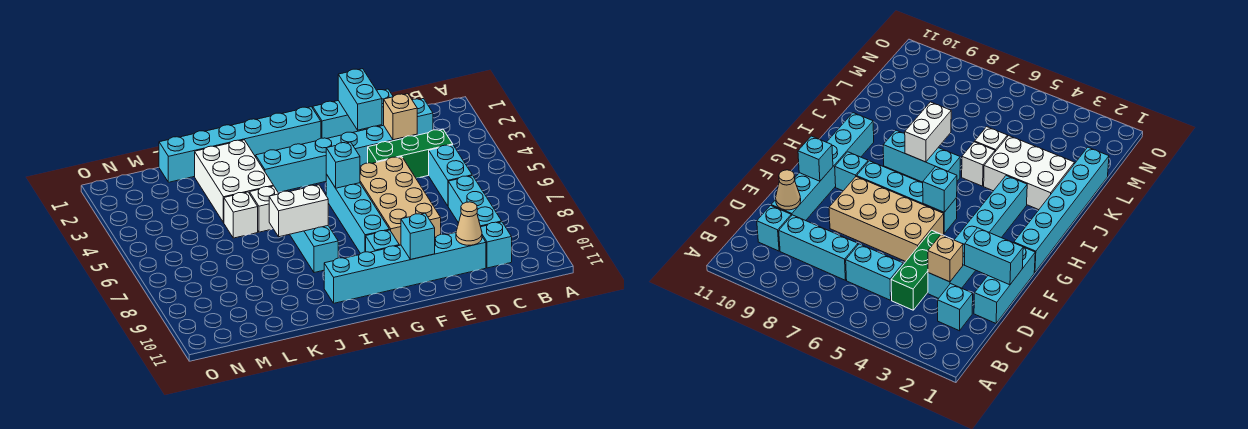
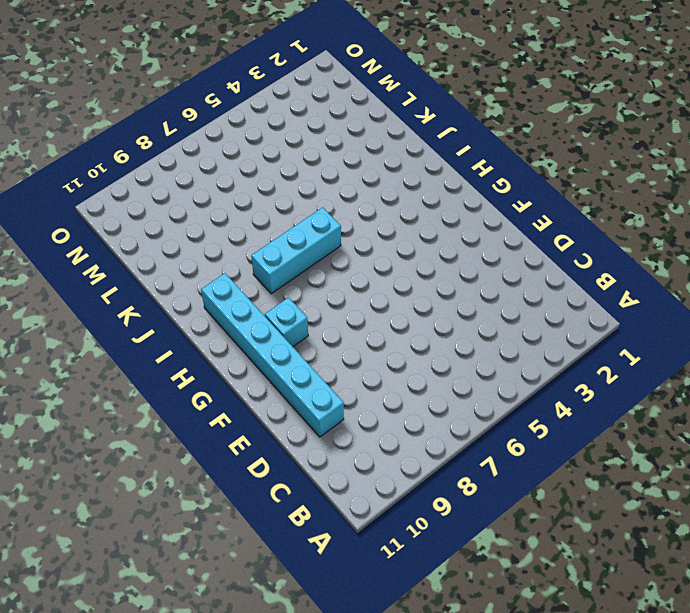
none -> cyan 1x1 brick [412,99,433,135]
none -> green 1x3 brick [368,129,453,178]
none -> cyan 1x2 brick [429,145,472,206]

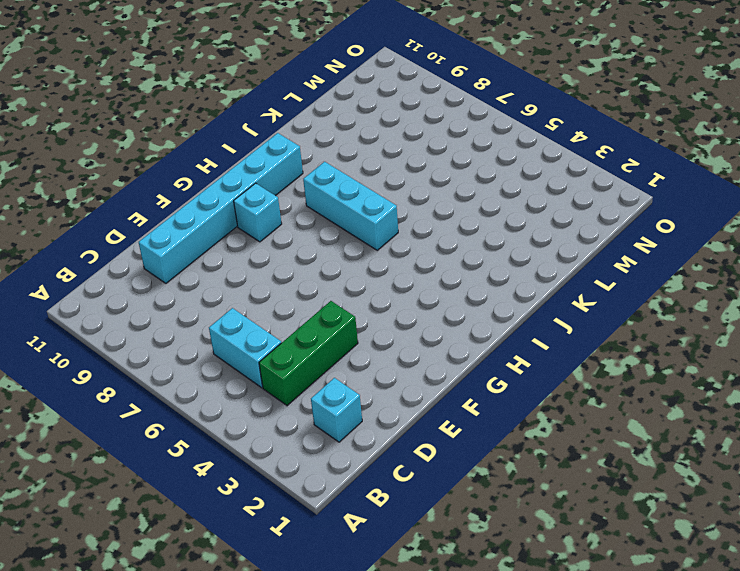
none -> cyan 1x3 brick [448,175,502,227]
none -> cyan 1x1 brick [481,222,512,268]
none -> cyan 1x3 brick [313,89,393,139]

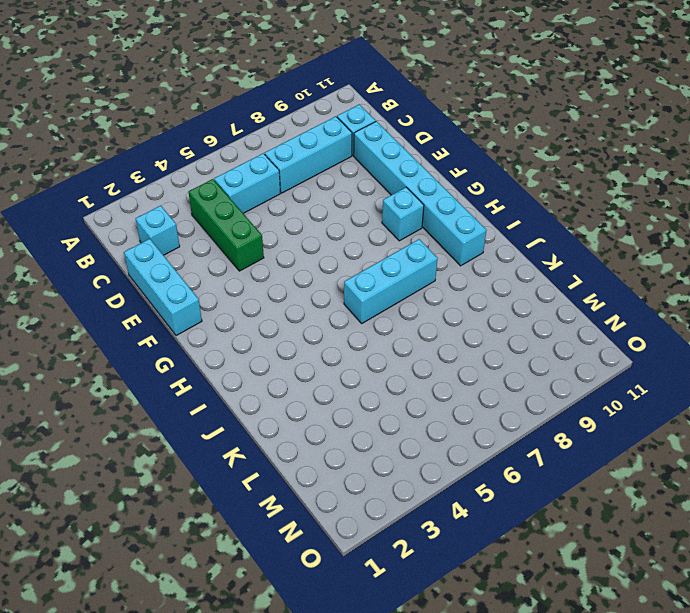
none -> cyan 1x6 brick [256,125,417,192]
none -> tan 2x4 brick [360,157,441,245]
none -> cyan 1x6 brick [159,107,321,182]

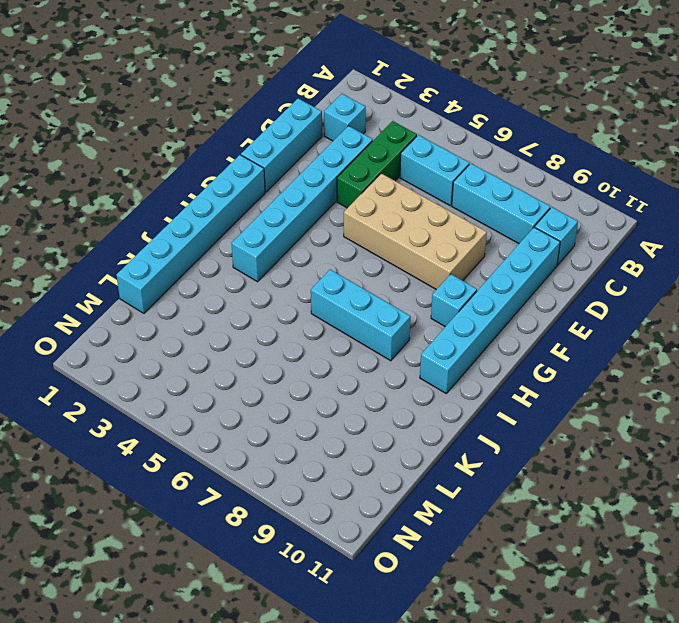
none -> cyan 1x4 brick [326,174,390,254]
none -> white 2x3 brick [195,140,273,223]
none -> white 1x1 brick [250,186,279,232]

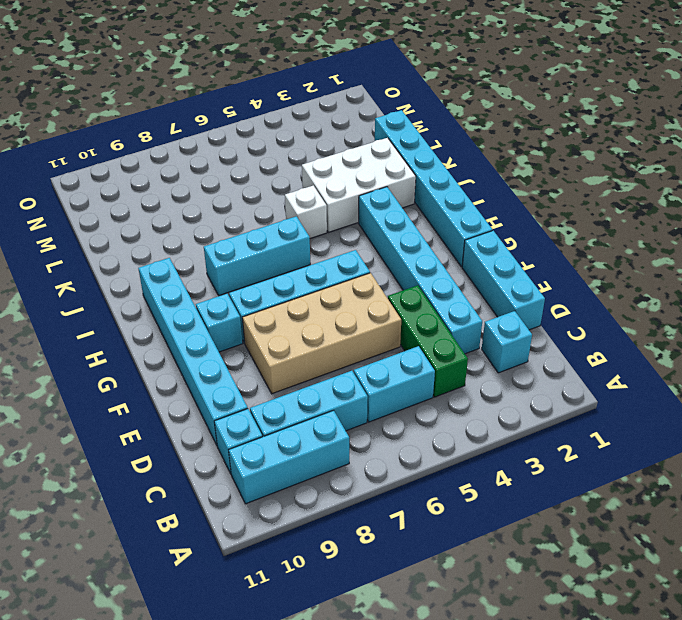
cyan 1x3 brick [229,410,349,504] -> none
none -> white 1x1 brick [224,192,258,238]
none -> tan 1x1 brick [384,94,417,140]
none -> tan 1x1 cone [456,202,482,245]

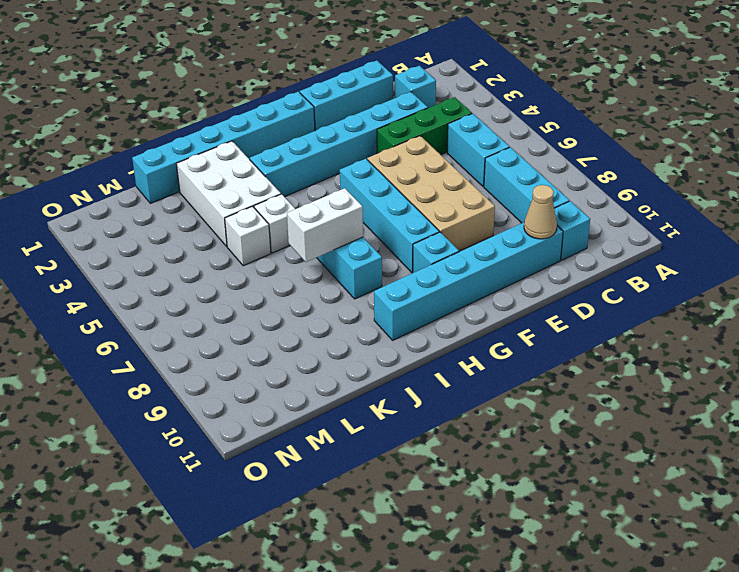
none -> tan 1x1 brick [384,94,417,140]
none -> cyan 1x2 brick [338,69,382,130]
none -> cyan 1x1 brick [401,213,435,260]

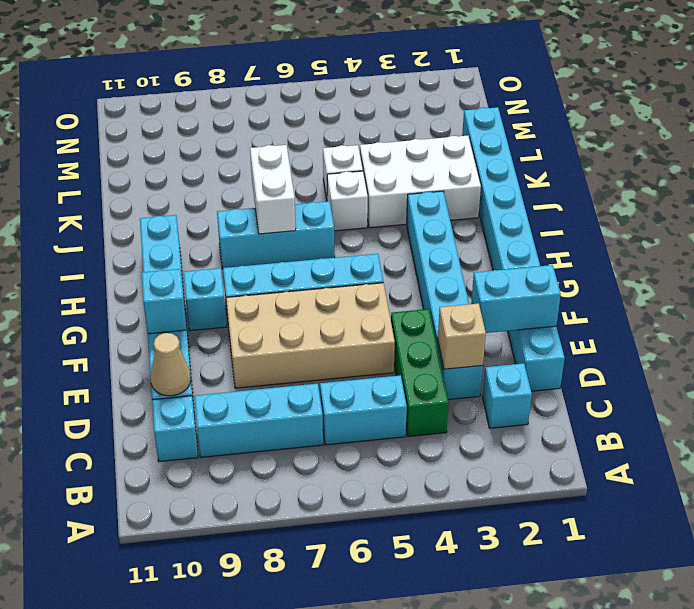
none -> cyan 1x1 brick [326,142,360,188]

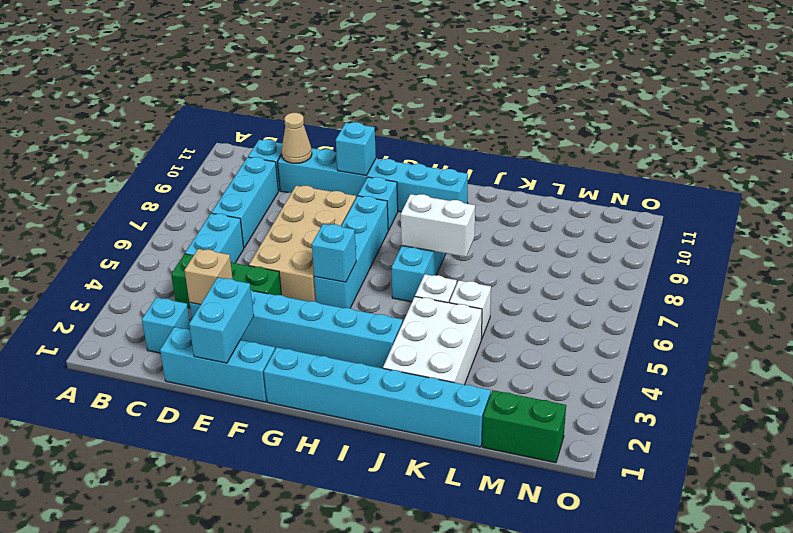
green 1x2 brick [483,390,566,463] -> none

